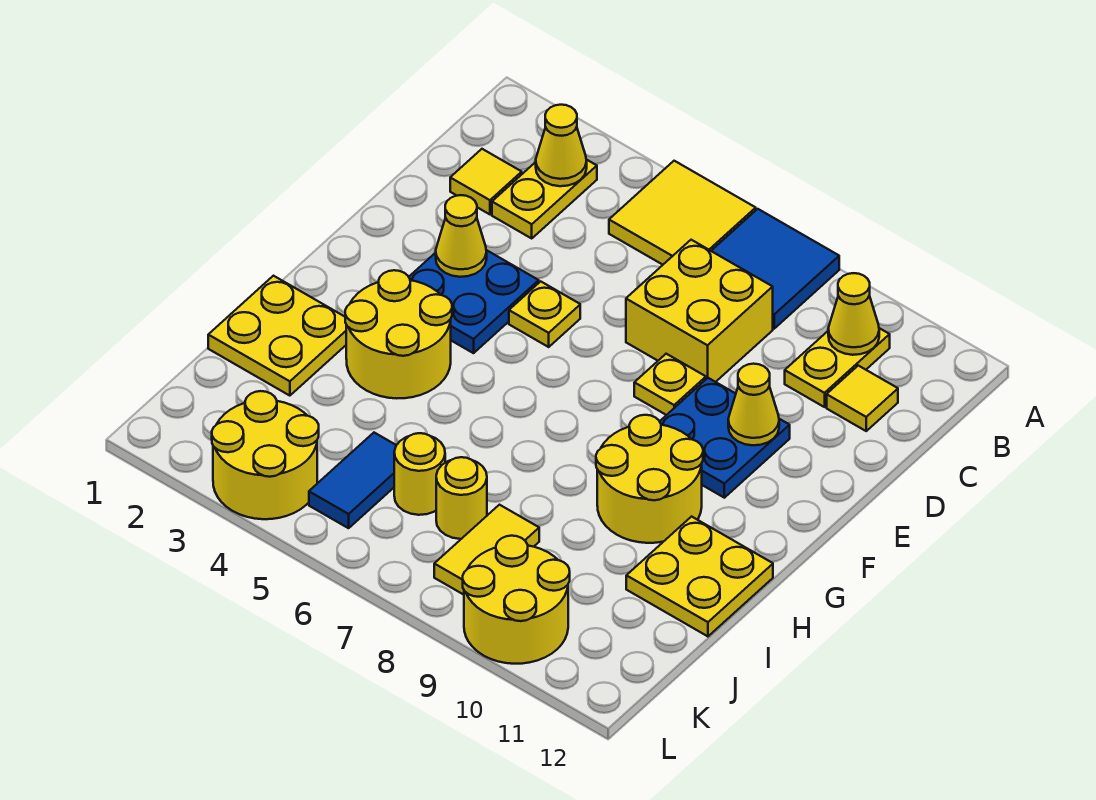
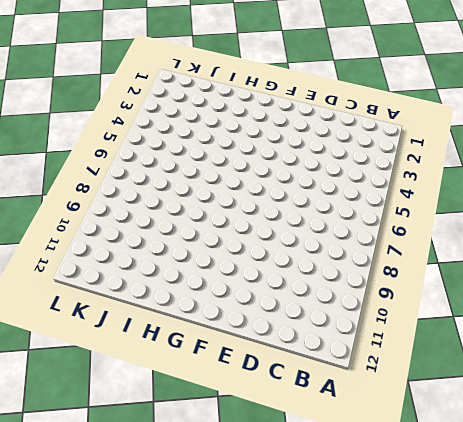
none -> yellow 2x2 tile [609,161,756,265]
none -> blue 2x2 tile [712,209,839,329]
none -> yellow 1x2 plate [492,159,597,238]

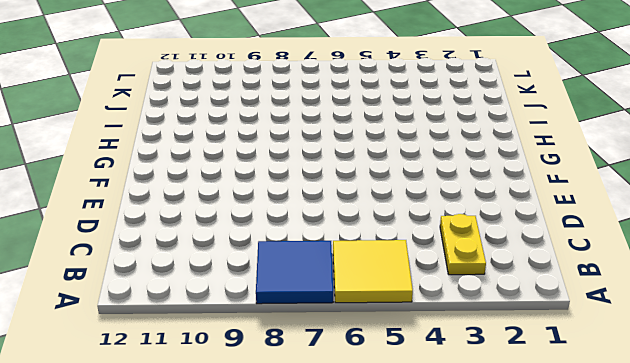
none -> yellow 1x2 plate [785,328,890,407]
none -> yellow 1x1 tile [450,149,522,214]
none -> yellow 2x2 brick [626,240,773,382]

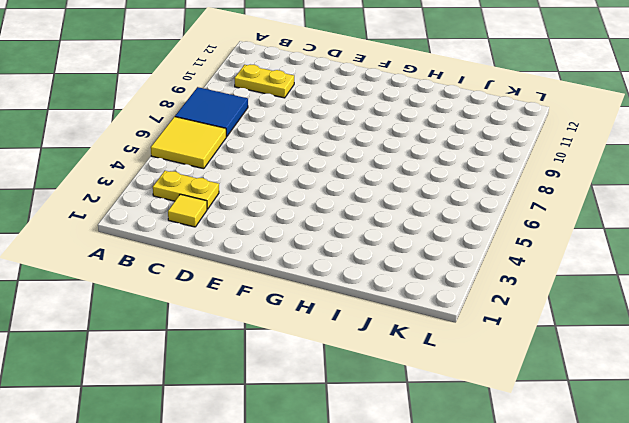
none -> yellow 2x2 brick [626,240,773,382]
none -> yellow 1x1 tile [827,366,898,431]
none -> blue 2x2 plate [409,250,539,353]

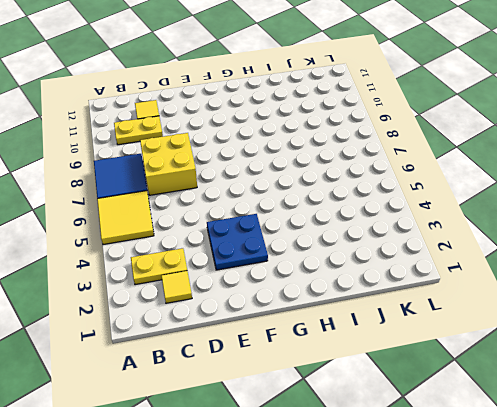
none -> yellow 1x1 plate [509,281,580,347]
none -> yellow 1x1 plate [634,354,706,415]
none -> blue 2x2 plate [660,378,790,498]

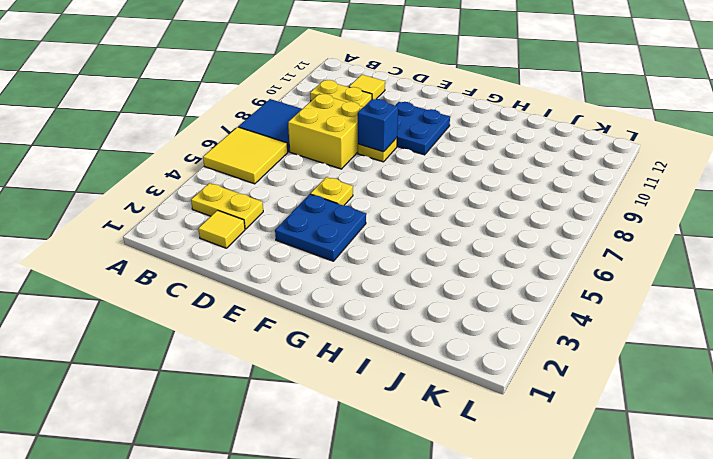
blue 1x1 brick [358,99,398,152] -> none
none -> yellow 2x2 round brick [345,270,452,398]
none -> yellow 2x2 round brick [596,415,703,543]
none -> yellow 2x2 plate [208,276,346,396]

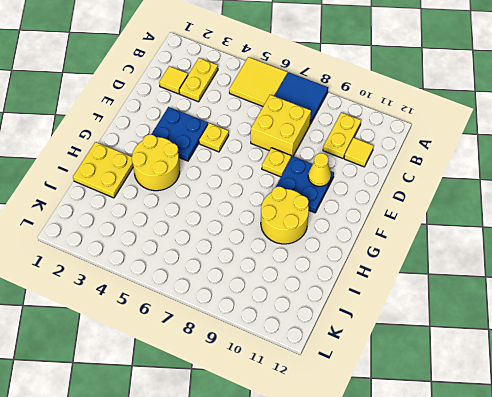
none -> yellow 2x2 plate [626,517,773,636]
none -> blue 1x2 tile [309,433,396,528]
none -> yellow 1x1 round brick [394,433,445,515]

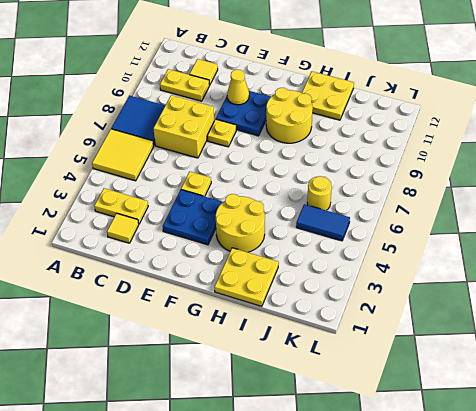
none -> yellow 1x1 round brick [436,457,487,539]
none -> yellow 1x2 tile [434,505,539,595]
none -> yellow 2x2 round brick [212,391,319,519]

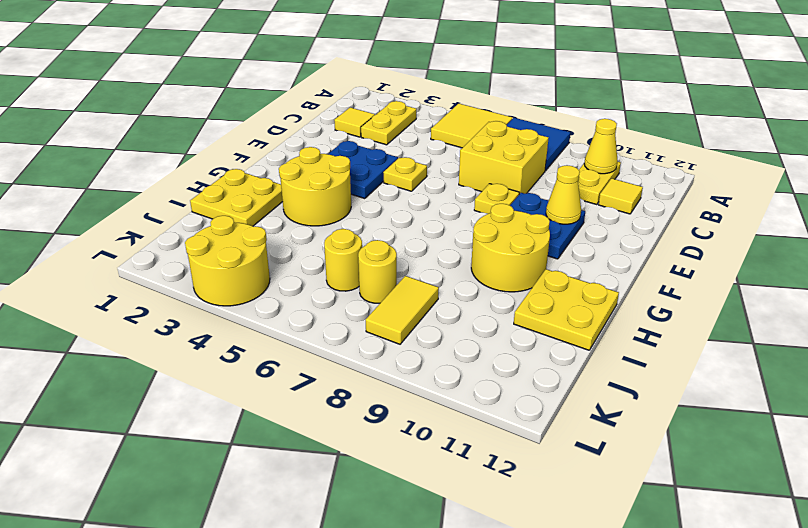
none -> blue 1x2 tile [309,433,396,528]
none -> yellow 2x2 round brick [463,536,570,664]
none -> yellow 1x1 cone [536,105,587,186]

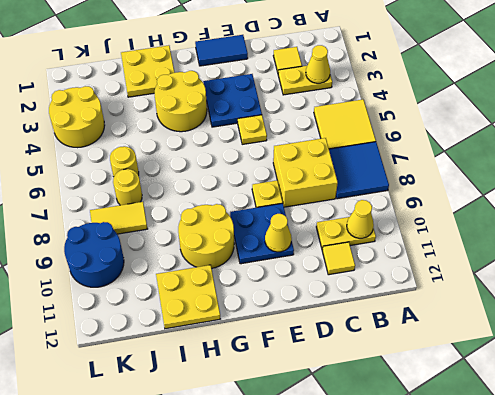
blue 1x2 tile [195,35,248,66] -> blue 1x2 tile moved to [309,433,396,528]
blue 2x2 round brick [64,222,124,287] -> yellow 2x2 round brick [463,536,570,664]
none -> yellow 1x1 cone [436,195,487,277]

